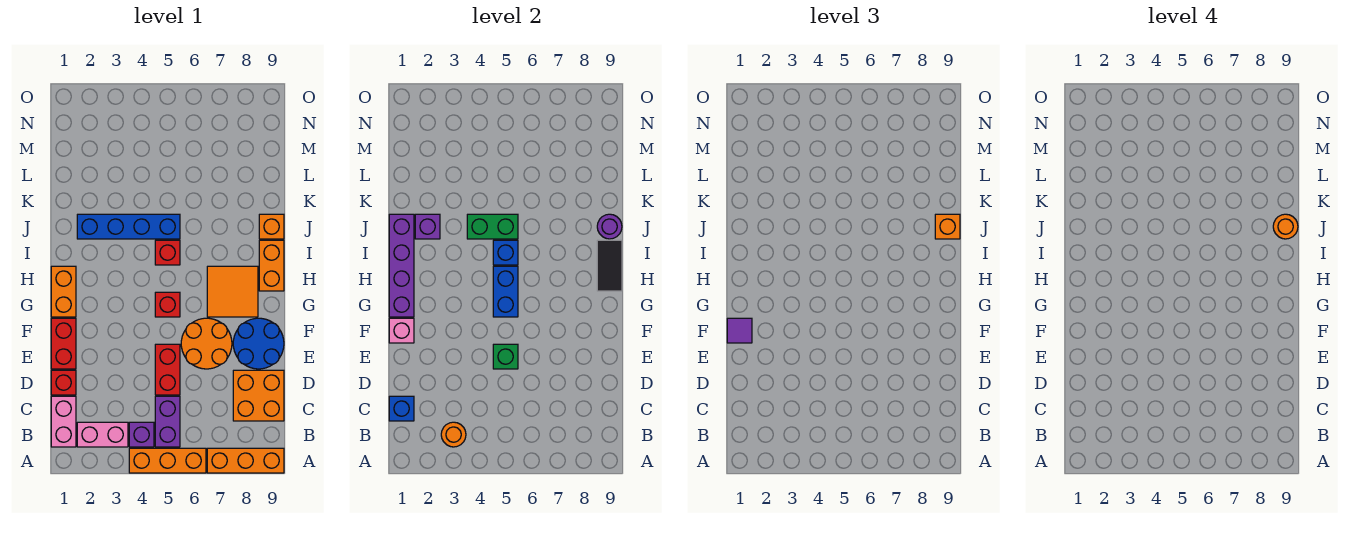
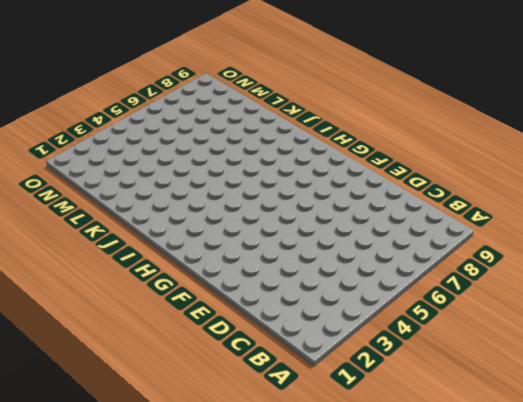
none -> orange 1x3 brick [129,448,206,473]
none -> orange 1x3 brick [207,448,284,473]
none -> pink 1x2 brick [51,396,76,447]
none -> pink 1x2 brick [77,422,128,447]

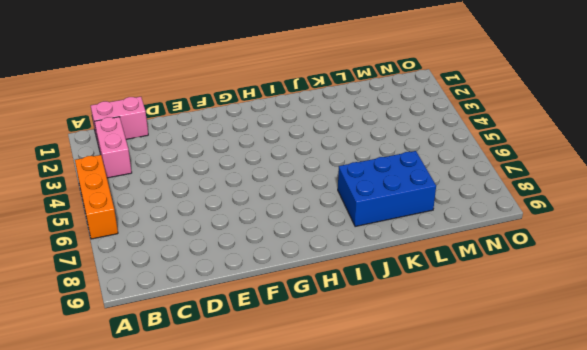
blue 2x3 brick [338,151,436,227] -> none
none -> orange 1x3 brick [207,448,284,473]
none -> purple 1x1 brick [129,422,154,447]
none -> purple 1x2 brick [155,396,180,447]
none -> orange 2x2 brick [233,370,284,421]

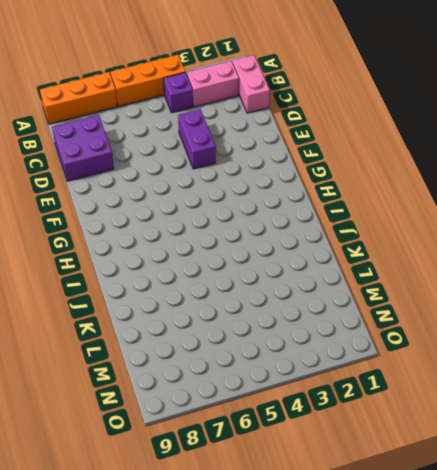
purple 2x2 brick [52,115,114,181] -> orange 2x2 brick [233,370,284,421]
purple 1x2 brick [178,109,216,169] -> purple 1x2 brick moved to [155,396,180,447]
none -> red 1x1 brick [51,370,76,395]
none -> red 1x2 brick [155,344,180,395]
none -> red 1x2 brick [51,318,76,369]
none -> orange 2x2 round brick [181,318,232,369]

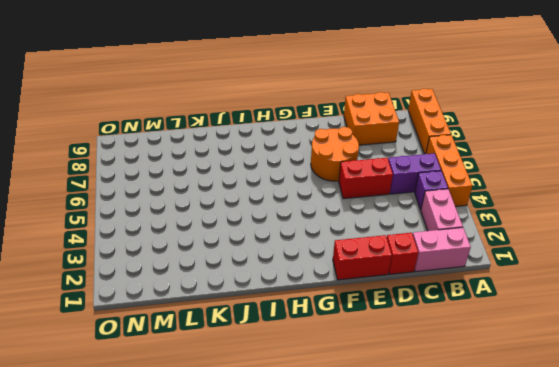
none -> blue 2x2 round brick [233,318,284,369]
none -> orange 1x2 brick [51,266,76,317]
none -> red 1x1 brick [155,292,180,317]
none -> orange 2x2 tile [207,266,258,317]

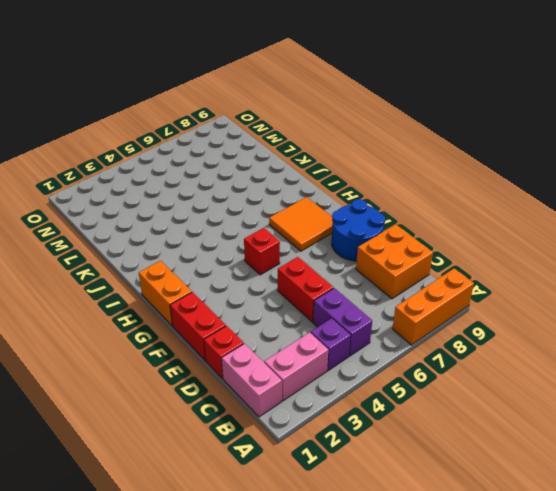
none -> orange 1x3 brick [129,448,206,473]
none -> orange 2x2 round brick [181,318,232,369]
none -> orange 1x2 brick [259,240,284,291]
none -> red 1x1 brick [155,240,180,265]

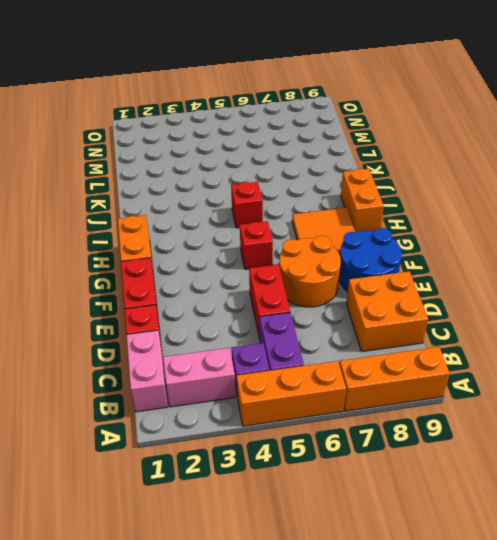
none -> blue 1x4 brick [77,214,180,239]
none -> orange 1x1 brick [259,214,284,239]
none -> orange 1x1 round brick [441,422,466,447]
none -> blue 1x1 brick [389,396,414,421]

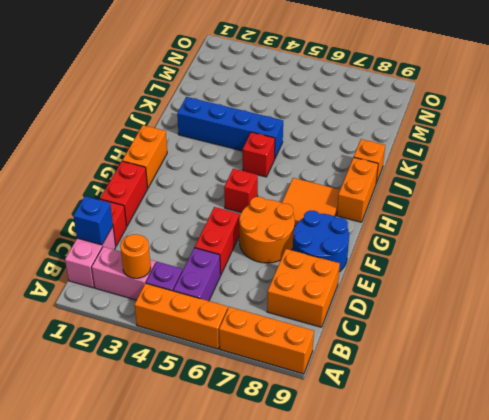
none -> green 1x1 brick [493,344,518,369]
none -> pink 1x1 brick [389,318,414,343]
none -> purple 1x4 brick [389,214,414,317]
none -> blue 1x2 brick [493,266,518,317]

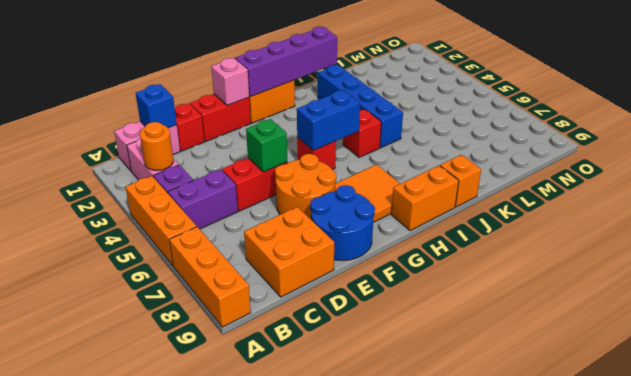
none -> black 1x2 tile [597,240,622,291]
none -> blue 1x1 brick [493,240,518,265]
none -> purple 1x1 brick [415,214,440,239]
none -> green 1x2 brick [467,214,518,239]

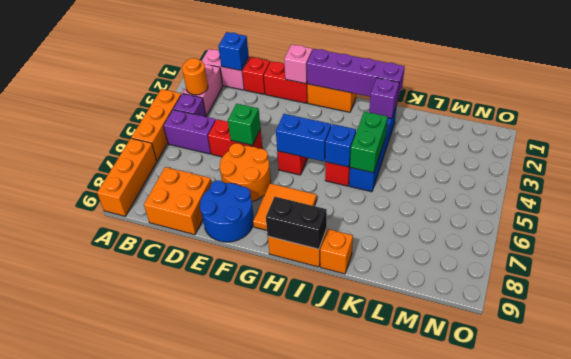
black 1x2 brick [266,197,327,249] -> black 1x2 tile [597,240,622,291]
none -> purple 1x1 round brick [597,214,622,239]
none -> purple 1x1 tile [727,318,752,343]
none -> orange 1x1 brick [935,214,960,239]
none -> orange 1x1 round brick [1273,214,1298,239]

